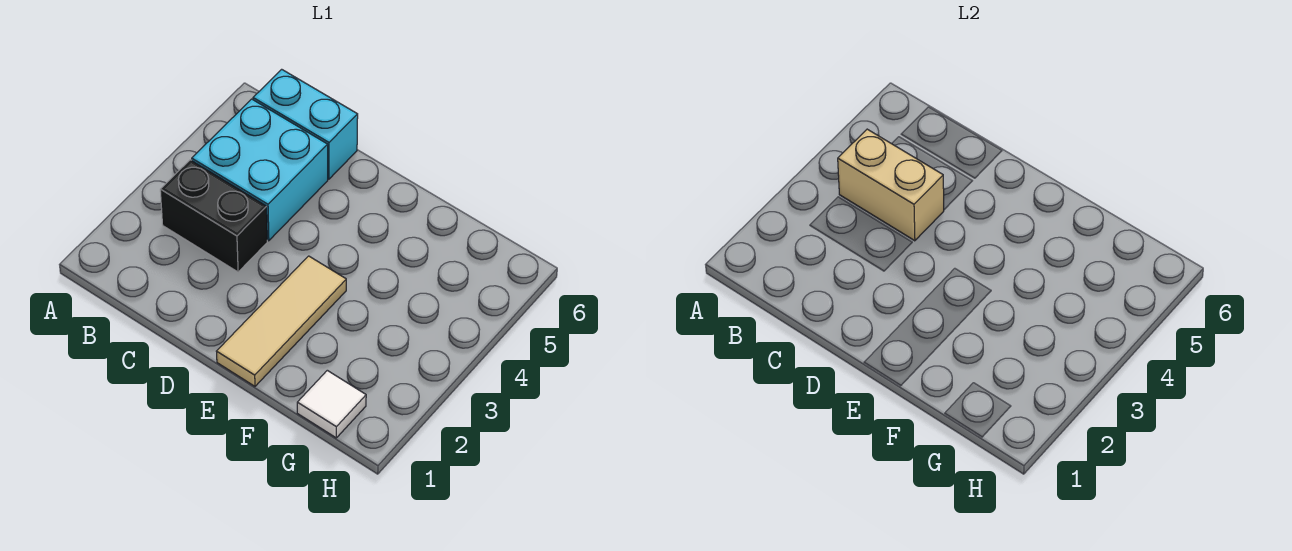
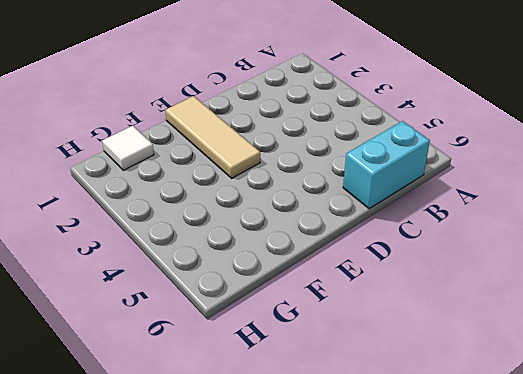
none -> black 1x2 brick [160,160,267,272]
none -> cyan 2x2 brick [192,99,328,241]

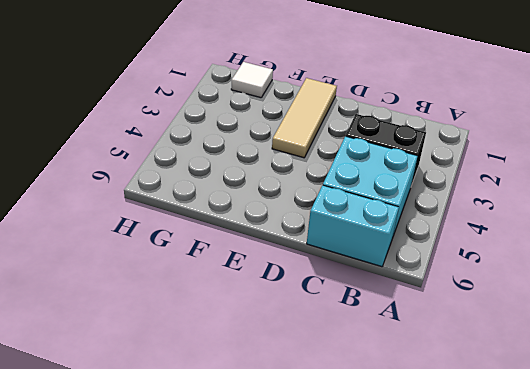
none -> tan 1x2 brick [838,129,944,241]

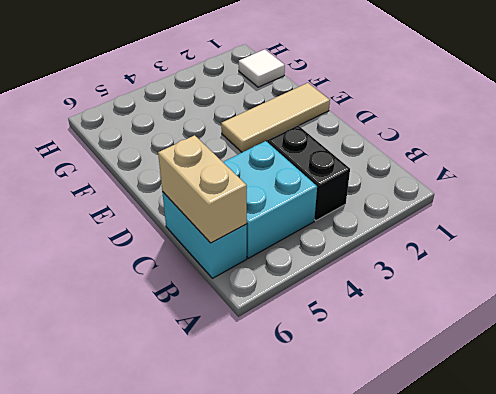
tan 1x2 brick [158,135,247,243] -> tan 1x2 brick moved to [838,129,944,241]

